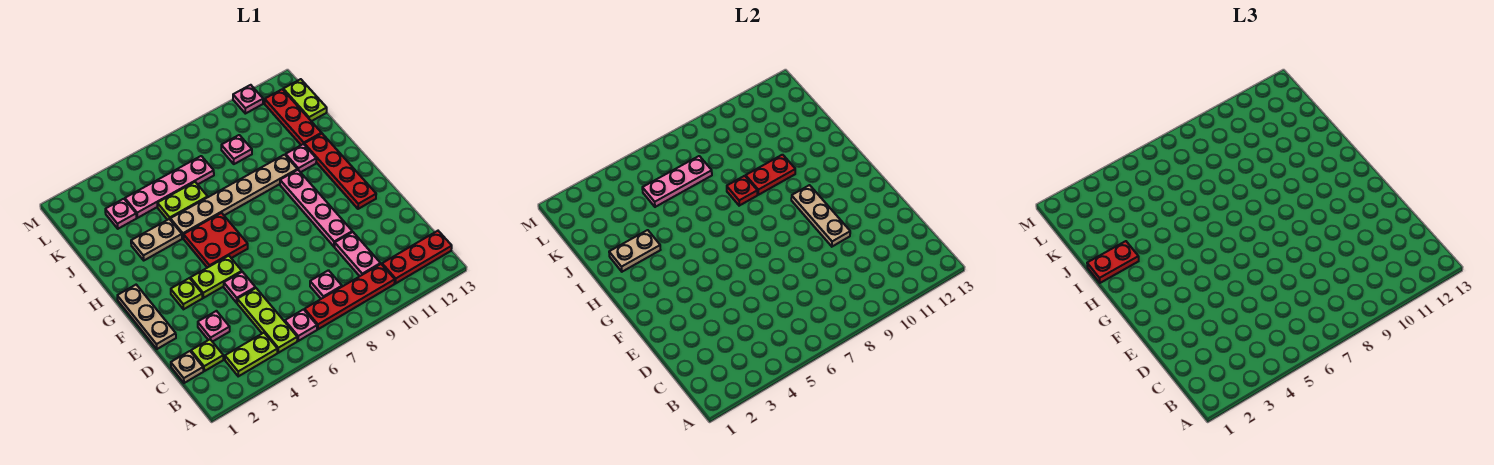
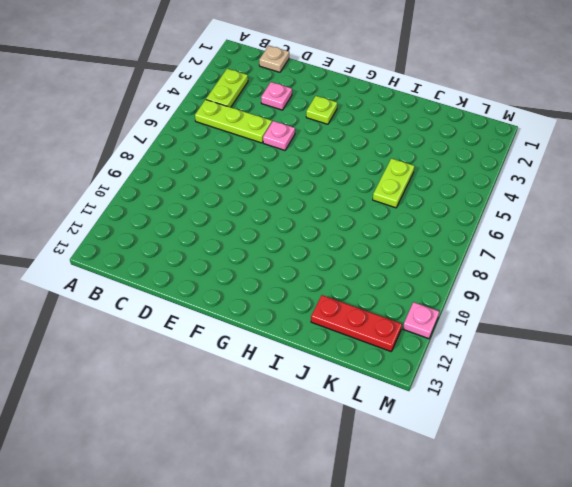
none -> pink 1x1 plate [285,310,317,341]
none -> red 1x4 plate [305,264,395,329]
none -> red 1x3 plate [382,231,452,284]
none -> lime 1x1 plate [191,339,223,371]

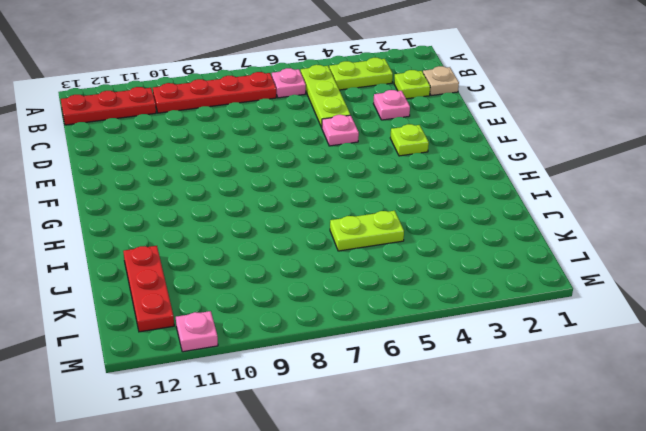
none -> pink 1x1 plate [310,270,342,299]
none -> pink 1x2 plate [335,232,380,276]
none -> tan 1x3 plate [117,285,176,349]
none -> pink 1x4 plate [280,170,352,247]

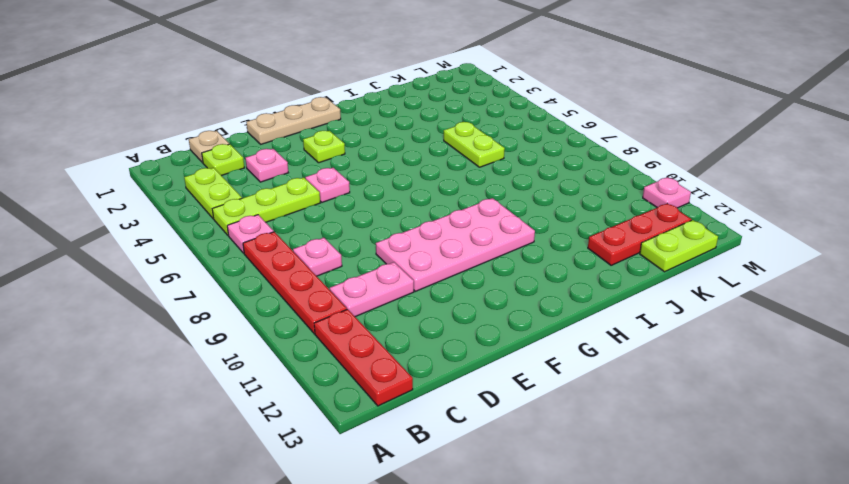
pink 2x4 plate [376,198,535,291] -> pink 1x4 plate [280,170,352,247]
none -> lime 1x2 plate [190,256,242,298]
none -> red 1x4 plate [304,134,376,209]
none -> red 2x2 plate [184,213,248,268]
none -> tan 1x2 plate [131,219,182,260]

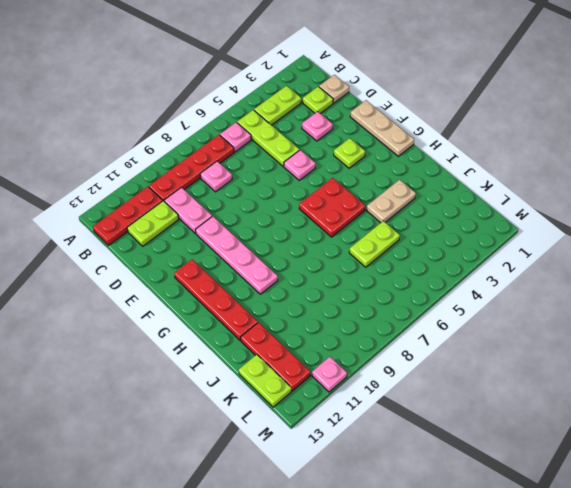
lime 1x2 plate [127,201,179,246] -> lime 1x2 plate moved to [190,256,242,298]
none -> tan 1x6 plate [170,155,297,238]
none -> pink 1x1 plate [286,144,316,172]
none -> pink 1x1 plate [105,199,136,229]
none -> pink 1x4 plate [125,156,214,218]

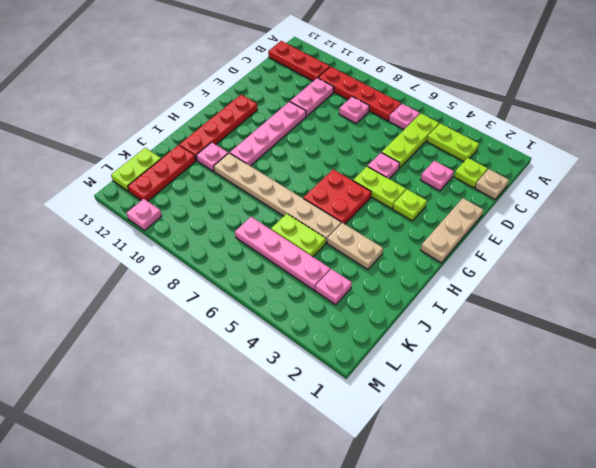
none -> pink 1x1 plate [221,135,252,164]
none -> tan 1x3 plate [791,185,850,247]
none -> tan 1x2 plate [609,230,660,272]
none -> red 1x1 plate [727,176,757,206]

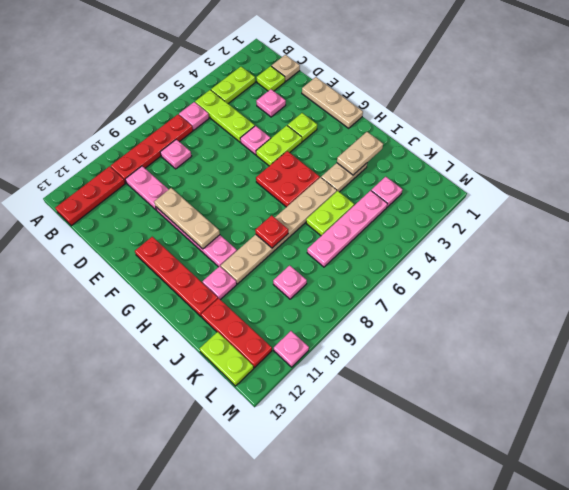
none -> red 1x2 plate [746,155,795,195]
none -> pink 1x3 plate [642,156,712,207]
none -> red 1x2 plate [1087,241,1139,283]

